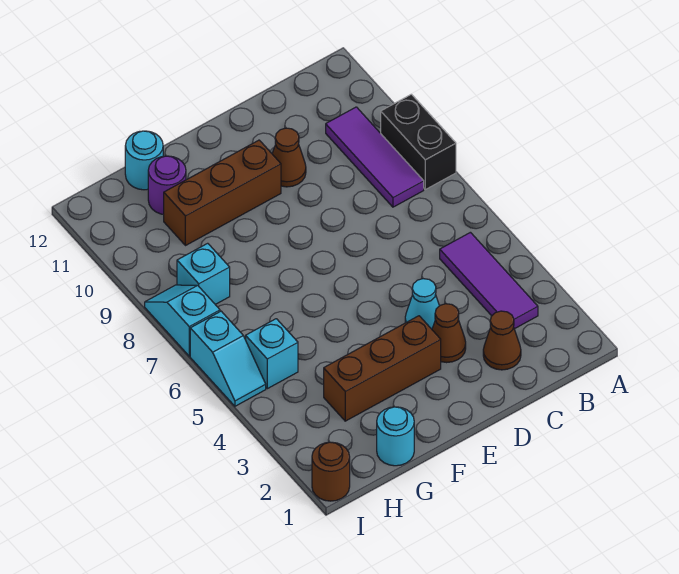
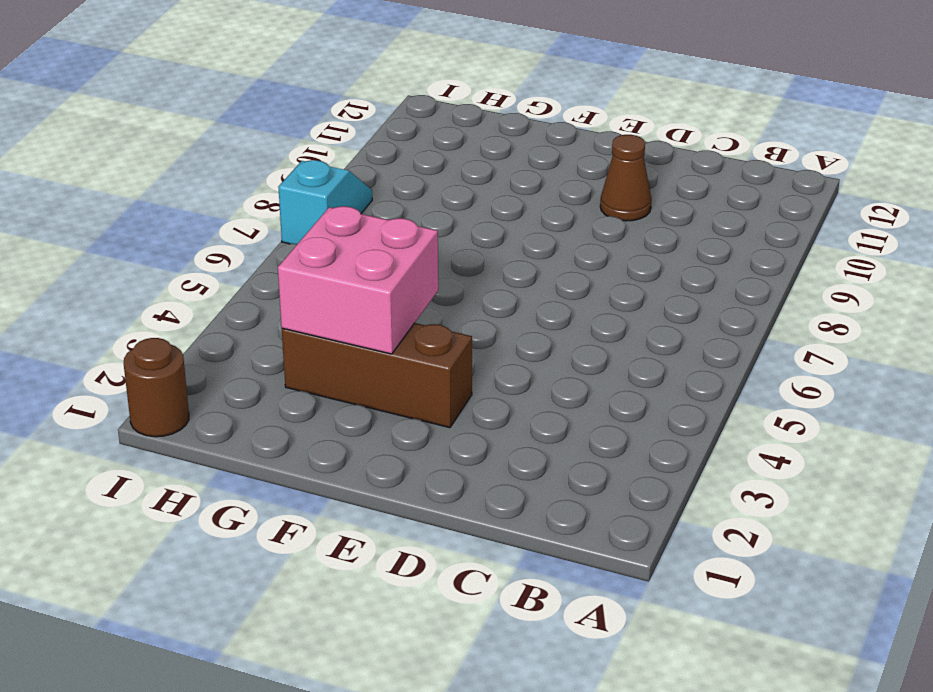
pink 2x2 brick [278,206,438,354] -> none
none -> black 1x2 brick [381,94,456,189]
none -> purple 1x3 tile [440,232,538,329]
none -> purple 1x3 tile [326,107,424,207]

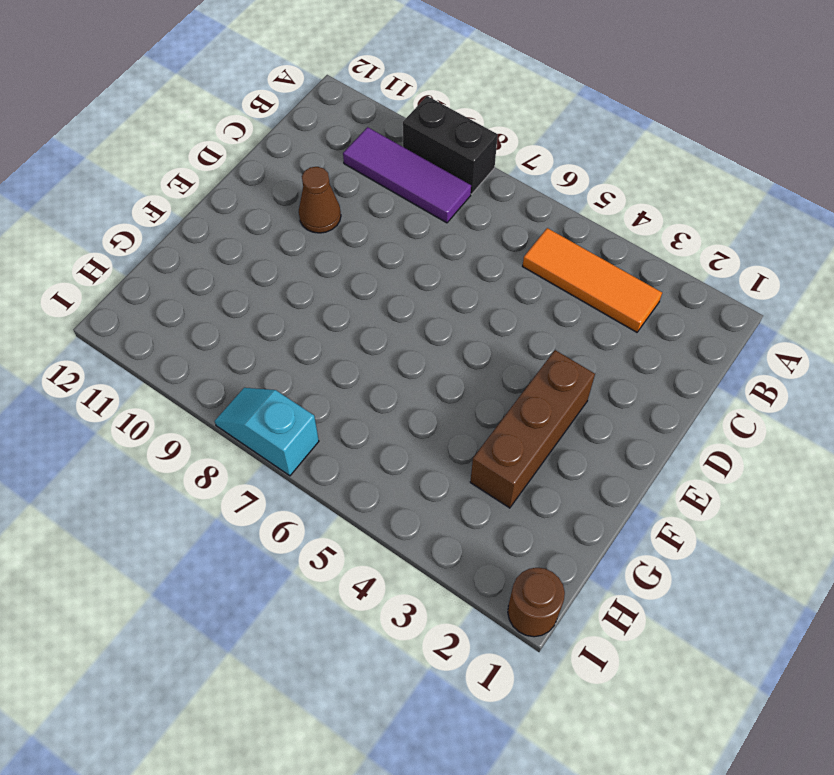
orange 1x3 tile [523,228,662,332] -> purple 1x3 tile [440,232,538,329]
none -> brown 1x1 cone [483,311,521,370]
none -> brown 1x1 cone [432,304,466,363]
none -> cyan 1x1 cone [405,279,439,329]

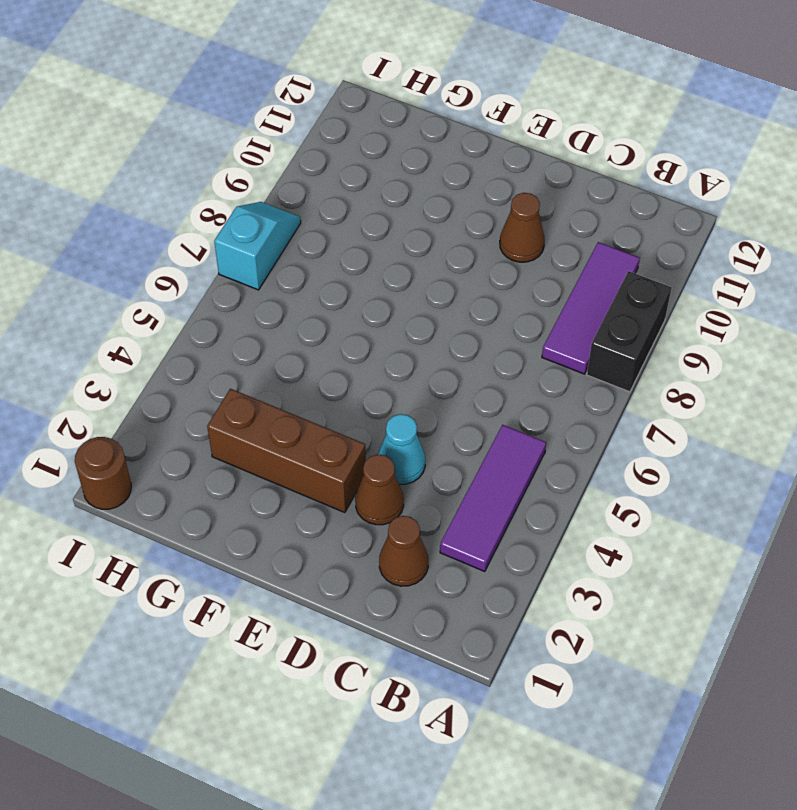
none -> brown 1x3 brick [164,140,281,246]
none -> cyan 1x1 round brick [377,407,414,466]
none -> purple 1x1 round brick [148,156,186,214]

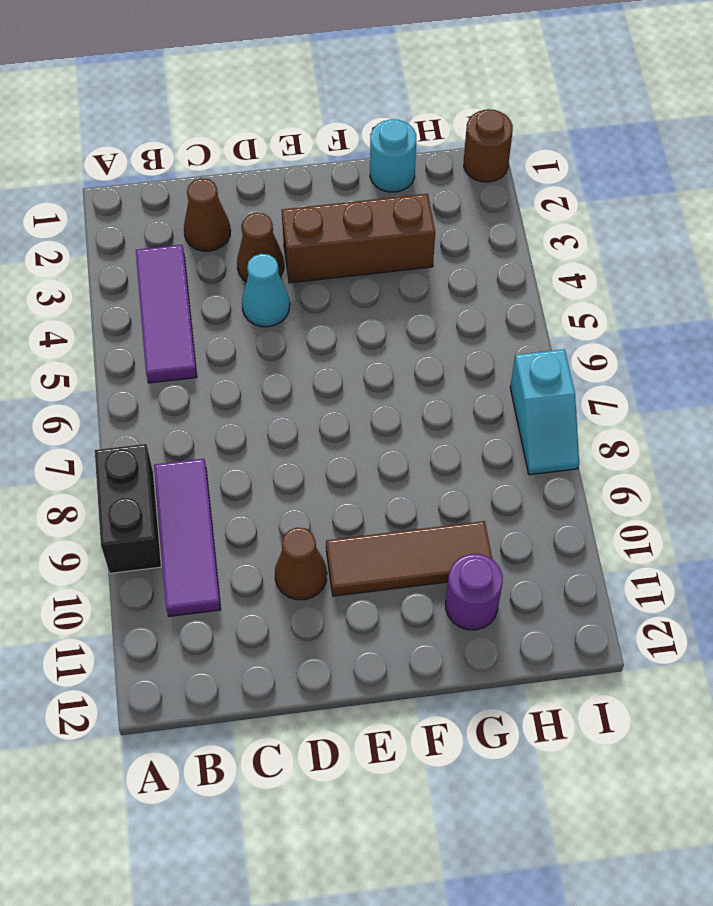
brown 1x3 tile [326,521,492,596] -> brown 1x3 brick [164,140,281,246]
none -> cyan 1x1 round brick [125,131,163,190]
none -> cyan 1x1 brick [246,319,298,389]
none -> cyan 1x1 brick [177,243,230,304]

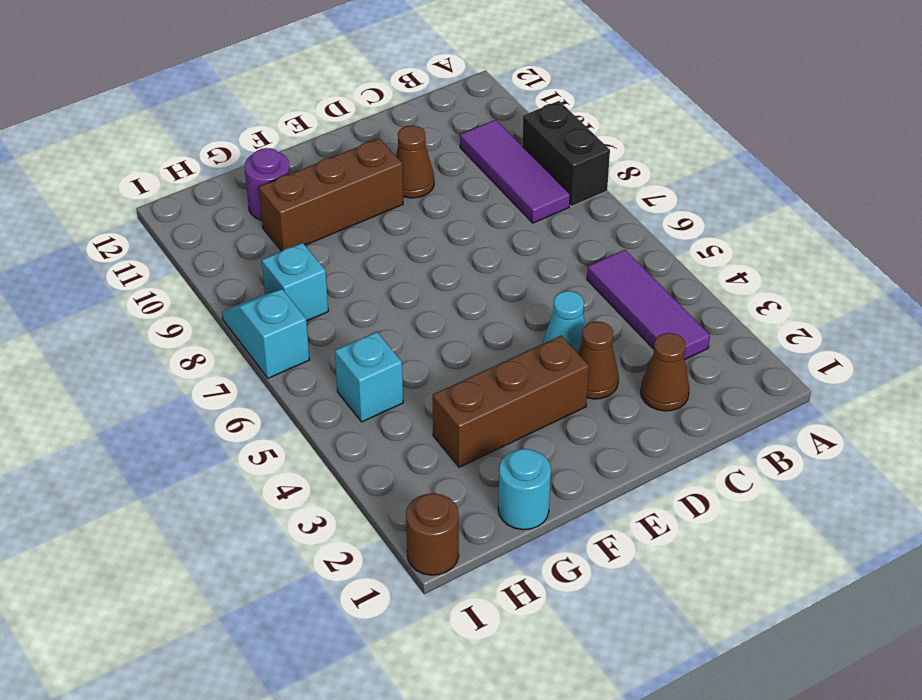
none -> cyan 1x1 round brick [125,131,163,190]
none -> cyan 1x2 slope [190,311,266,406]

